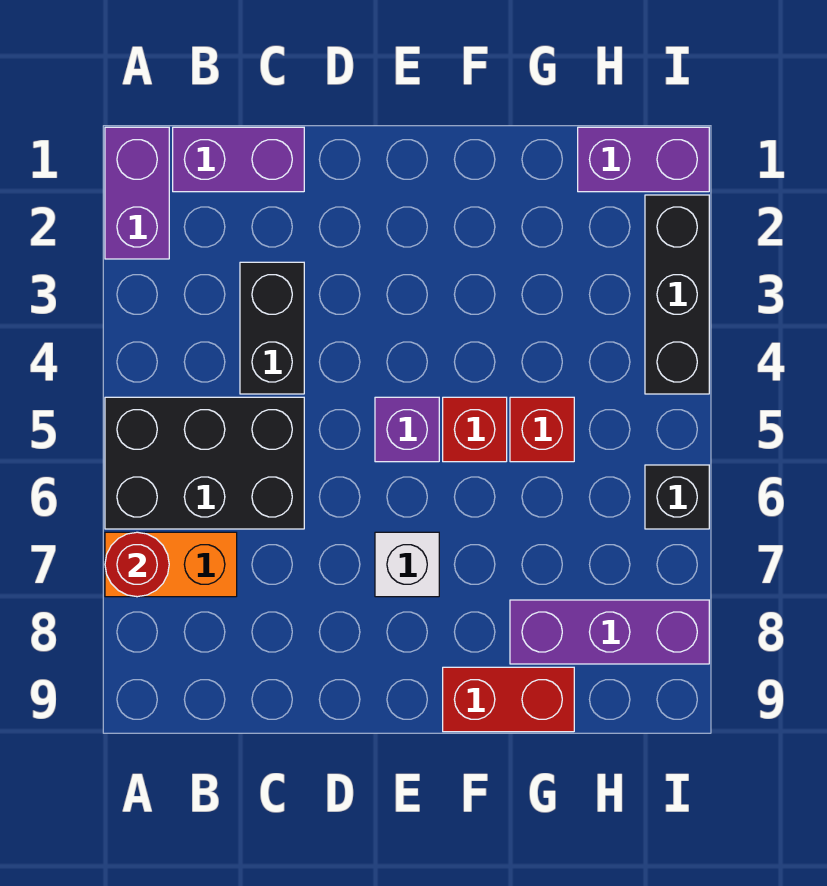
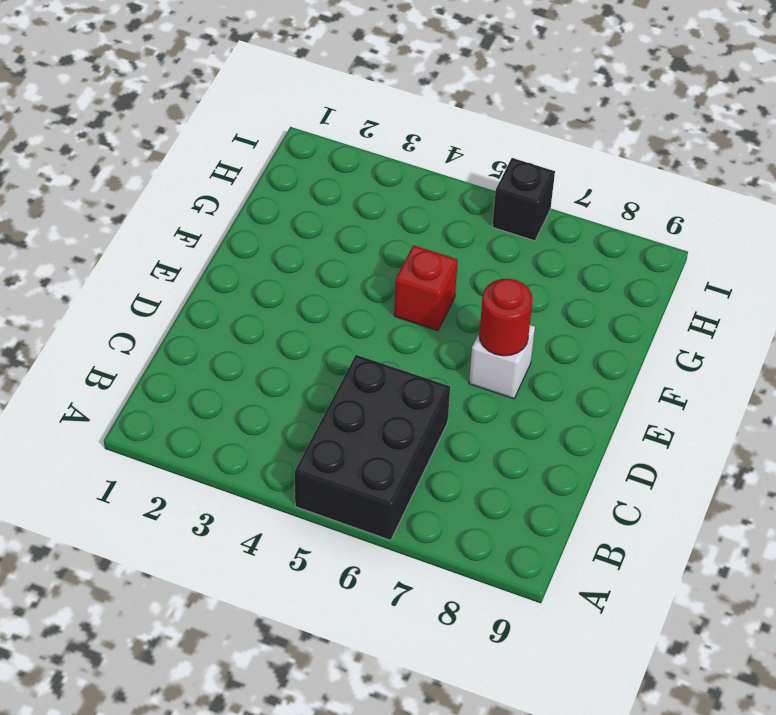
red 1x1 round brick [479,279,533,356] -> red 1x1 round brick moved to [105,532,169,597]
none -> purple 1x2 brick [105,127,169,259]
none -> orange 1x2 brick [105,532,237,597]
none -> purple 1x2 brick [173,127,304,192]

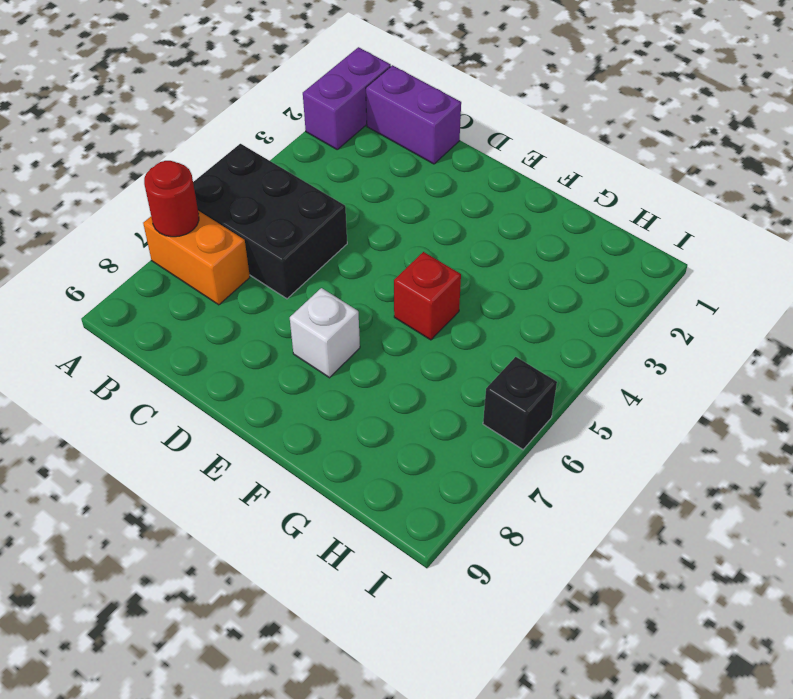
none -> black 1x2 brick [240,262,304,394]
none -> purple 1x1 brick [375,397,439,462]
none -> red 1x2 brick [443,667,574,732]

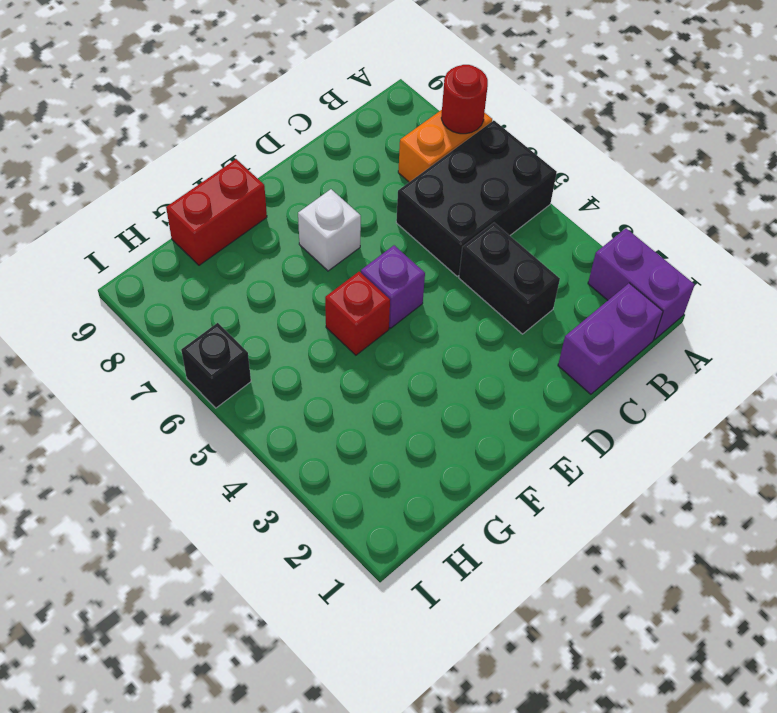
none -> red 1x1 brick [510,397,574,462]
none -> purple 1x3 brick [510,600,709,664]
none -> purple 1x2 brick [578,127,709,192]

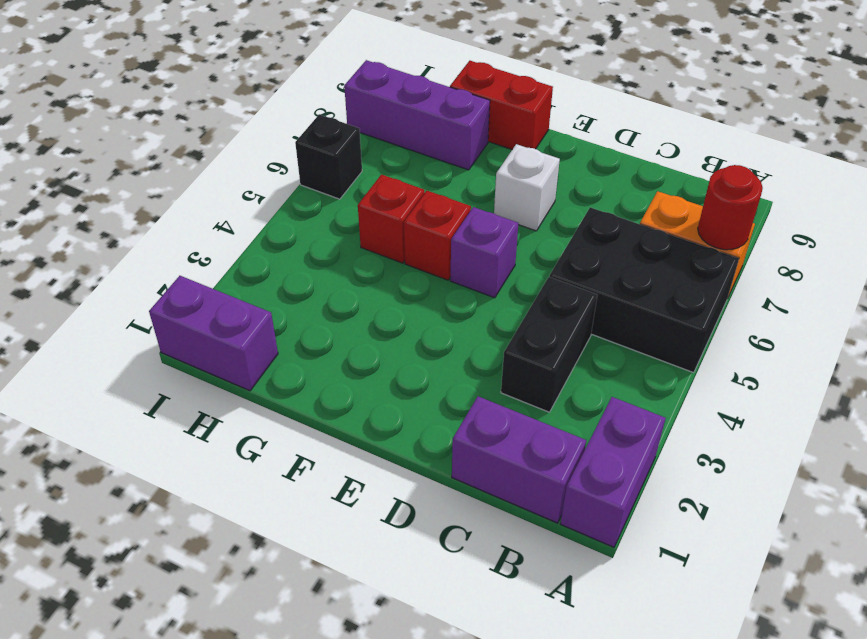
none -> black 1x3 brick [645,195,709,394]

